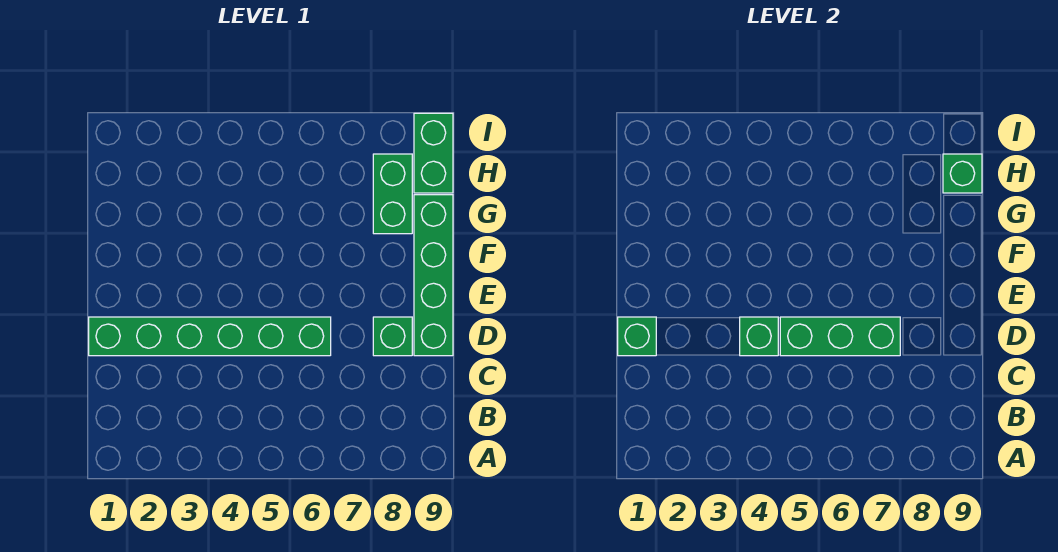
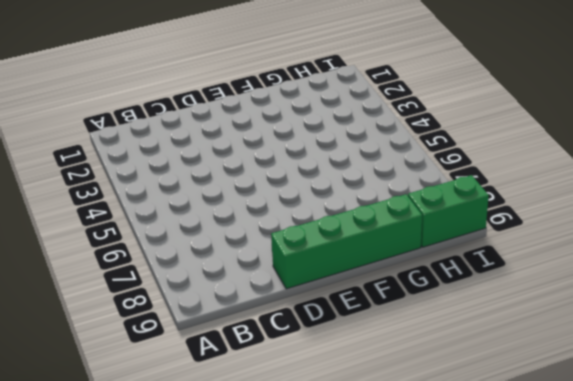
none -> green 1x6 brick [89,317,331,356]
none -> green 1x1 brick [373,317,412,356]

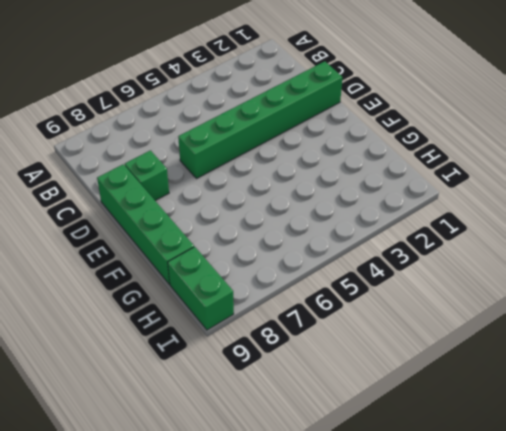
none -> green 1x2 brick [373,154,412,234]
none -> green 1x1 brick [618,317,656,356]

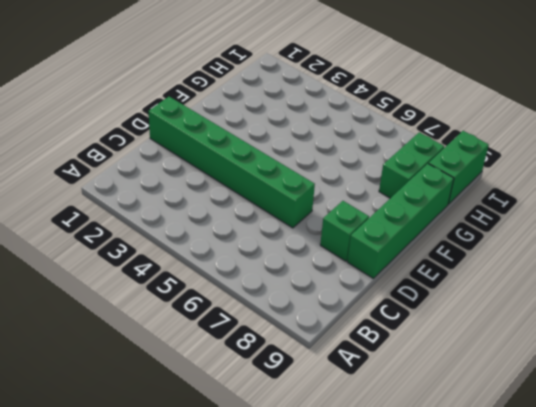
none -> green 1x1 brick [618,317,656,356]
none -> green 1x1 brick [740,317,778,356]

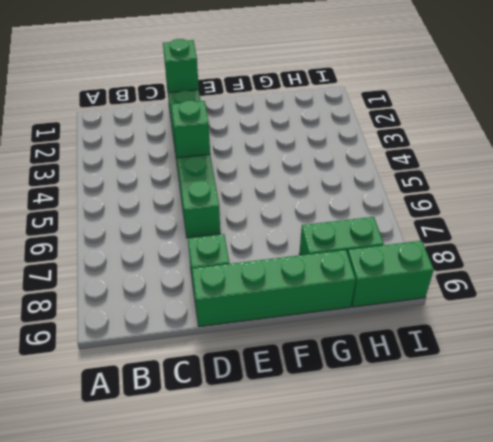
none -> green 1x3 brick [780,317,900,356]
none -> green 1x1 brick [943,154,982,193]

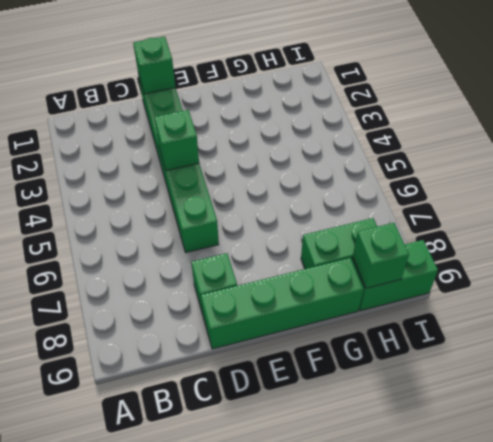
none -> green 1x3 brick [780,317,900,356]

